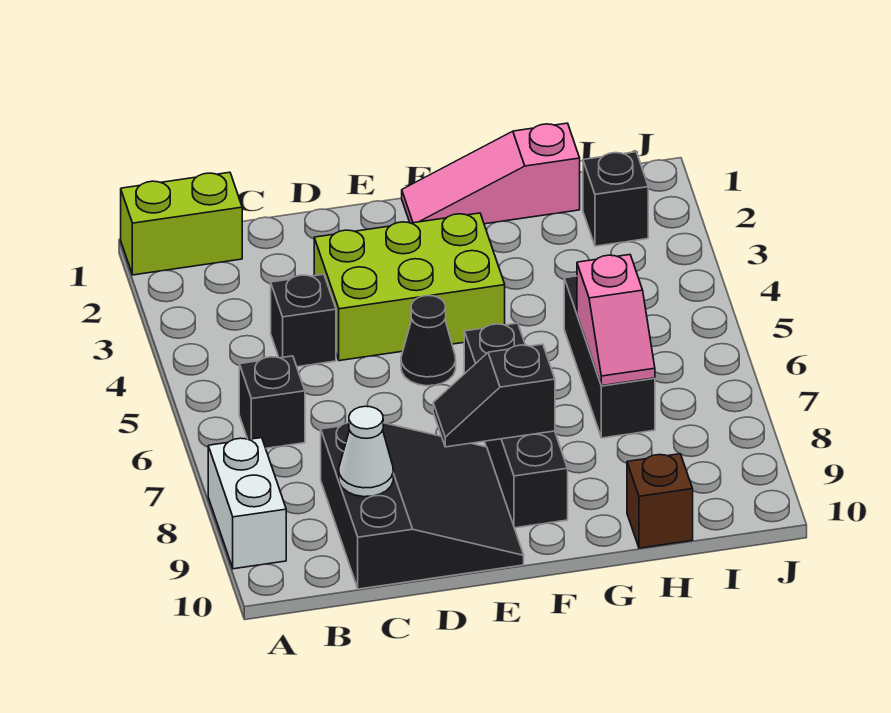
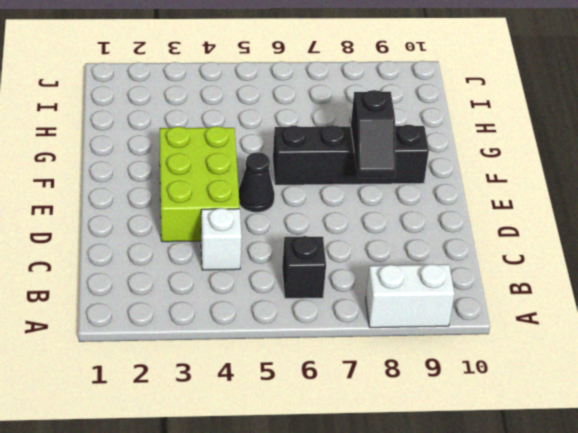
white 1x1 brick [201,208,242,270] -> black 1x1 brick [271,274,336,367]
none -> lime 1x2 brick [121,172,242,275]
none -> black 3x3 slope [321,423,524,589]
none -> pink 1x3 slope [402,123,580,224]

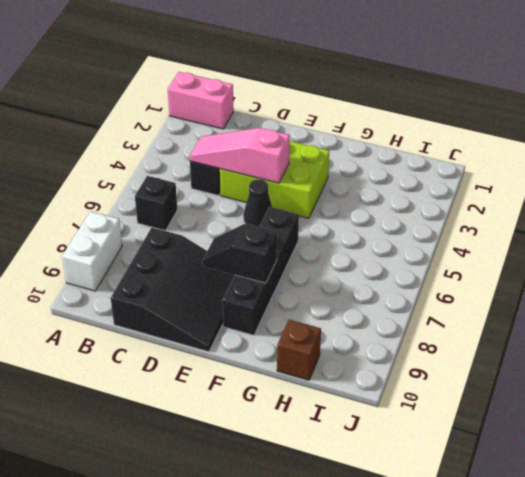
pink 1x2 brick [168,72,234,129] -> lime 1x2 brick [121,172,242,275]
pink 1x3 slope [190,128,290,183] -> pink 1x3 slope moved to [402,123,580,224]
none -> black 1x3 brick [564,276,655,438]
none -> black 1x1 brick [583,152,648,246]
none -> white 1x1 cone [339,406,393,497]

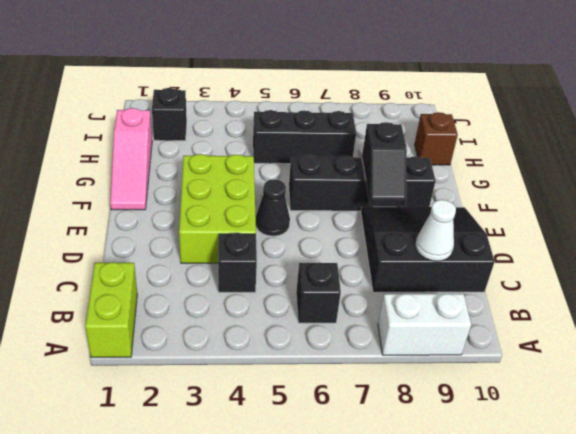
none -> pink 1x2 slope [577,255,655,386]

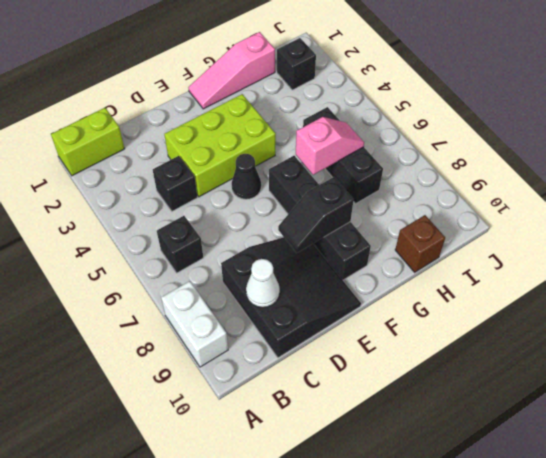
pink 1x2 slope [296,117,364,175] -> pink 1x2 slope turned to [577,255,655,386]

